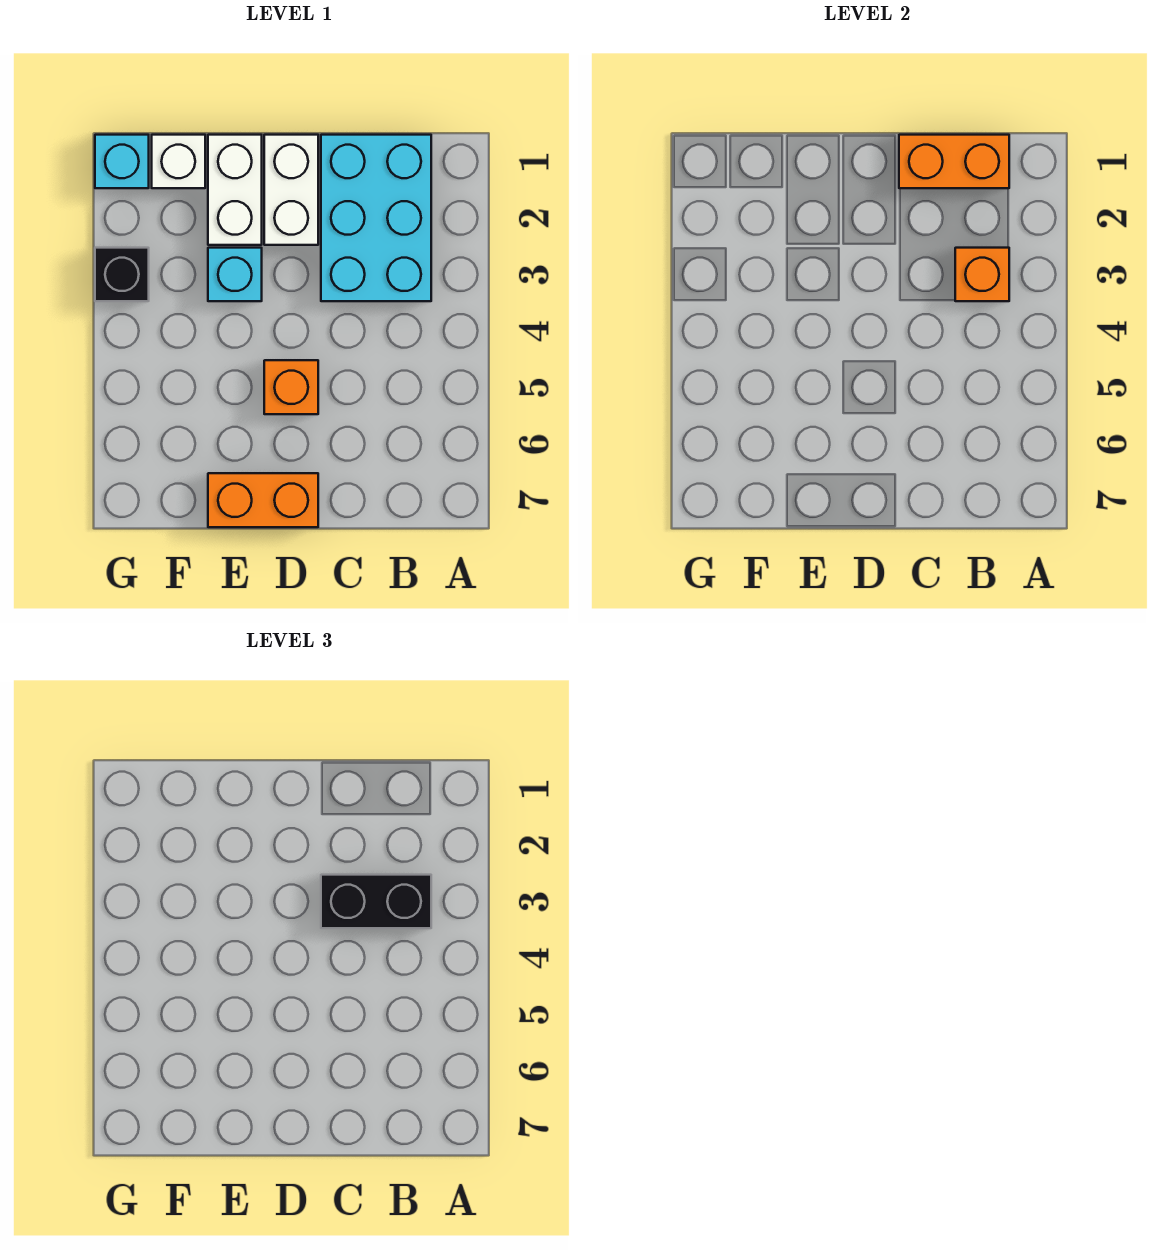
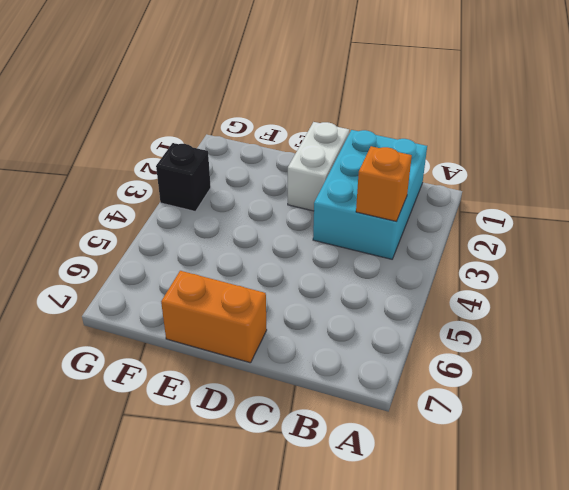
none -> orange 1x1 brick [264,360,318,414]
none -> white 1x2 brick [208,135,262,245]
none -> cyan 1x1 brick [208,248,262,301]

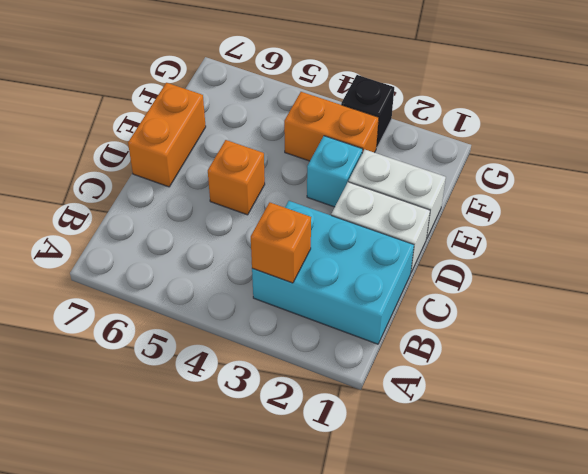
orange 1x2 brick [284,92,379,161] -> orange 1x2 brick turned to [899,135,1009,188]
none -> white 1x1 brick [152,135,205,188]
none -> cyan 1x1 brick [95,135,149,188]
none -> black 1x2 brick [321,875,431,928]

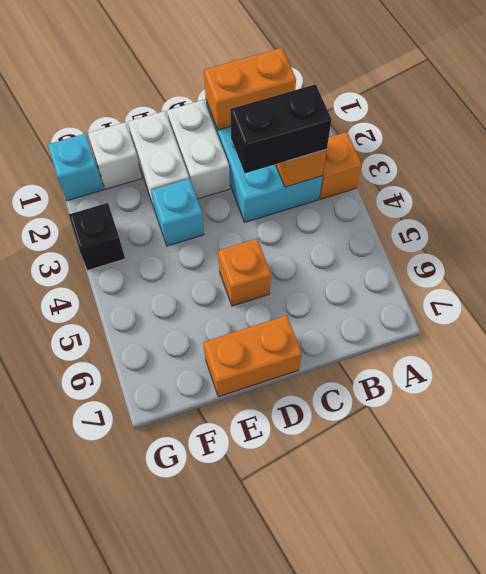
orange 1x1 brick [319,132,362,199] -> none

